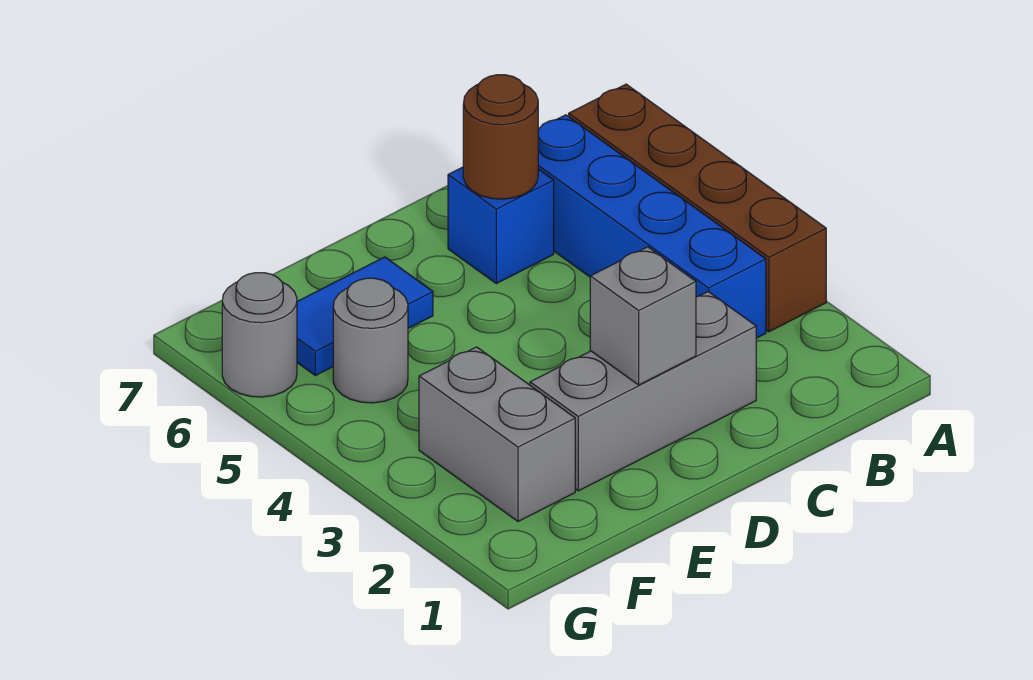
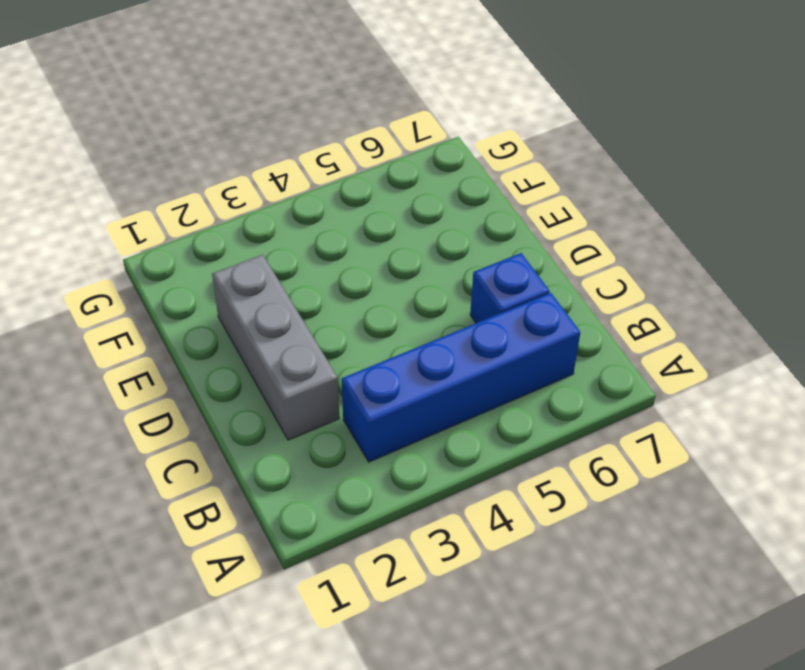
none -> brown 1x4 brick [569,84,826,332]
none -> blue 1x2 tile [297,257,433,376]

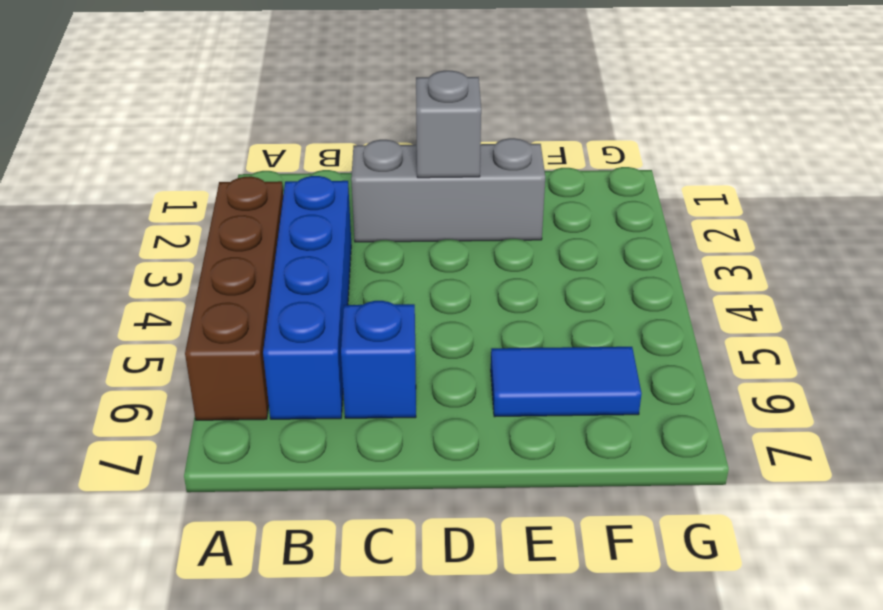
none -> grey 1x2 brick [419,347,575,522]
none -> grey 1x1 round brick [333,278,408,403]

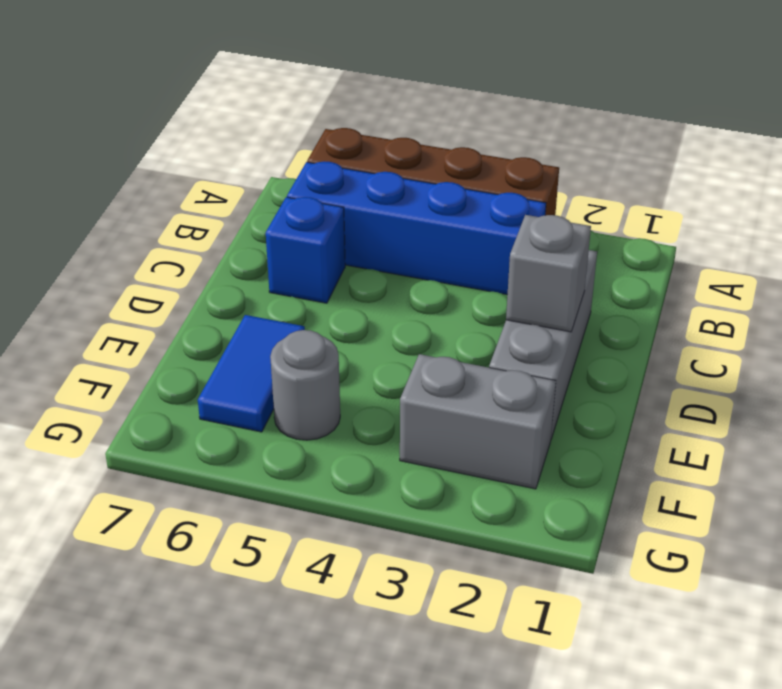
none -> grey 1x1 round brick [222,273,297,397]
none -> brown 1x1 round brick [463,75,538,199]

